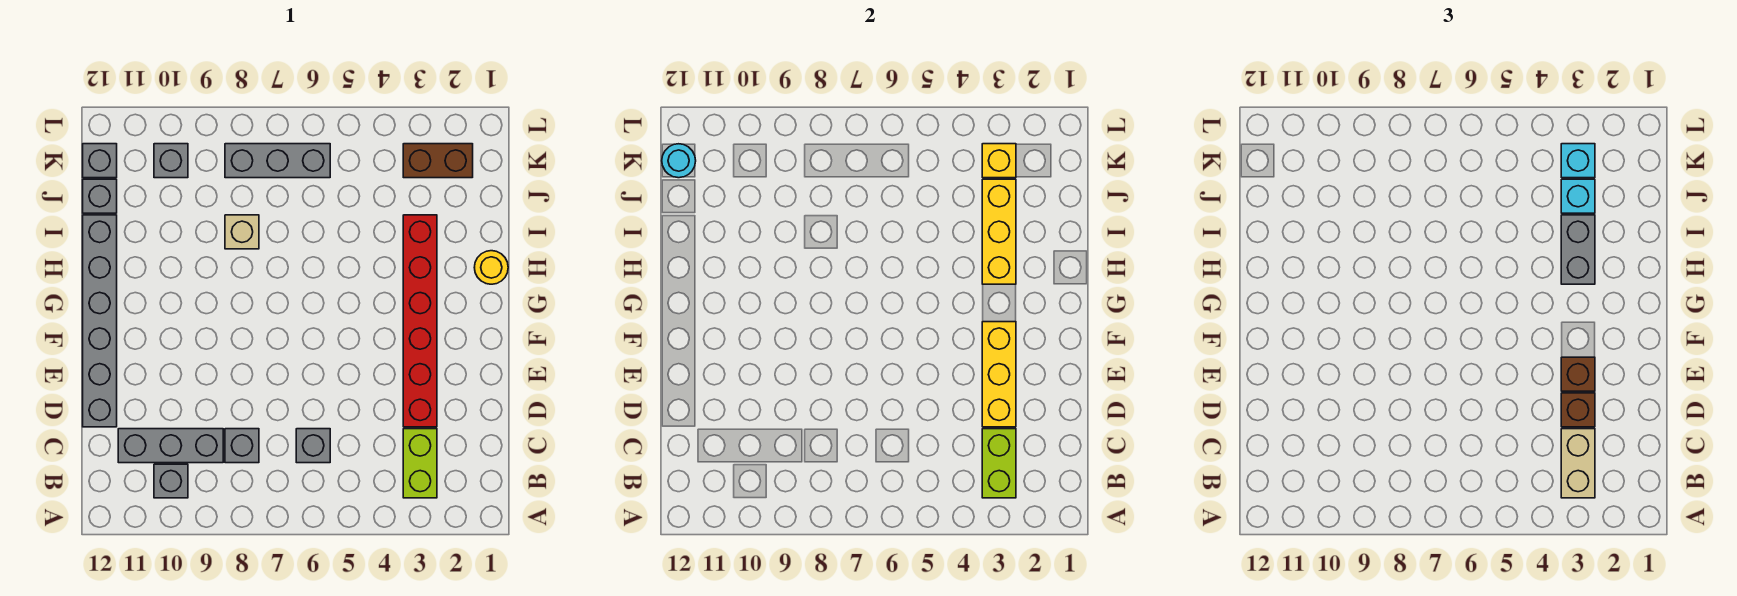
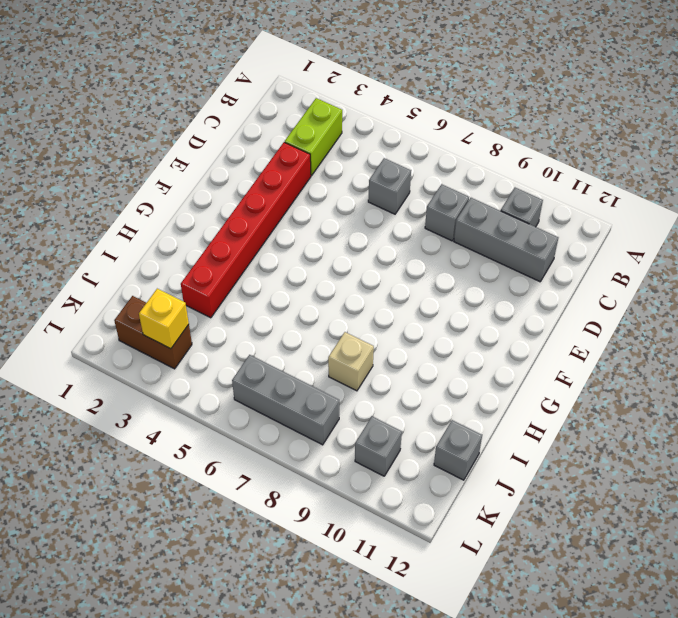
none -> grey 1x6 brick [83,215,117,427]
none -> yellow 1x1 round brick [474,251,508,284]
none -> grey 1x1 brick [83,144,117,178]

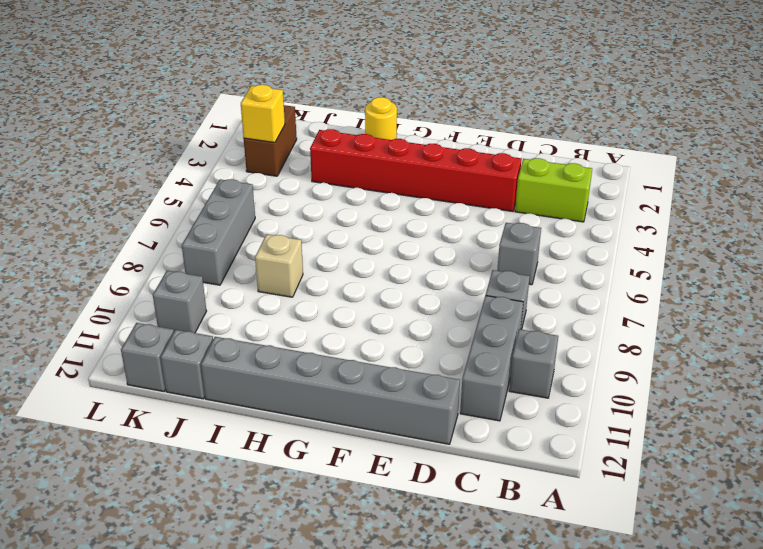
none -> lime 1x2 brick [982,429,1016,498]
none -> yellow 1x3 brick [982,322,1016,427]
none -> yellow 1x3 brick [982,179,1016,284]

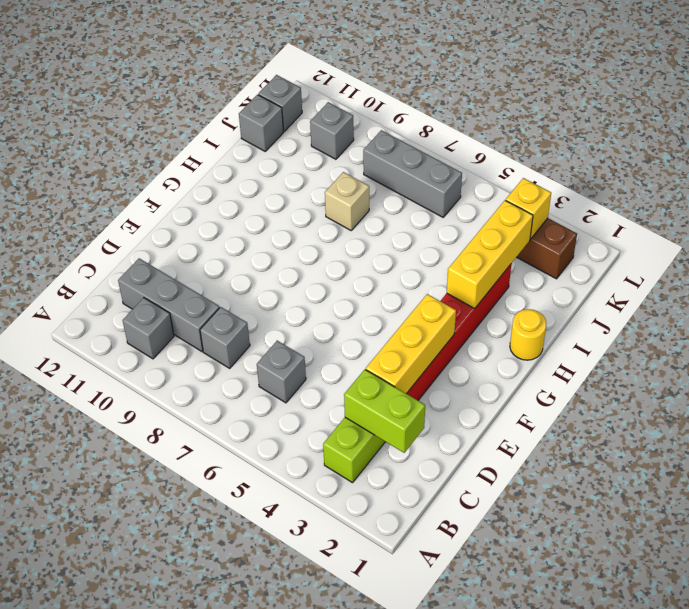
lime 1x2 brick [344,370,425,453] -> lime 1x2 brick turned to [982,429,1016,498]
none -> grey 1x6 brick [83,215,117,427]
none -> cyan 1x1 round brick [662,144,696,178]
none -> tan 1x2 brick [1561,429,1595,498]

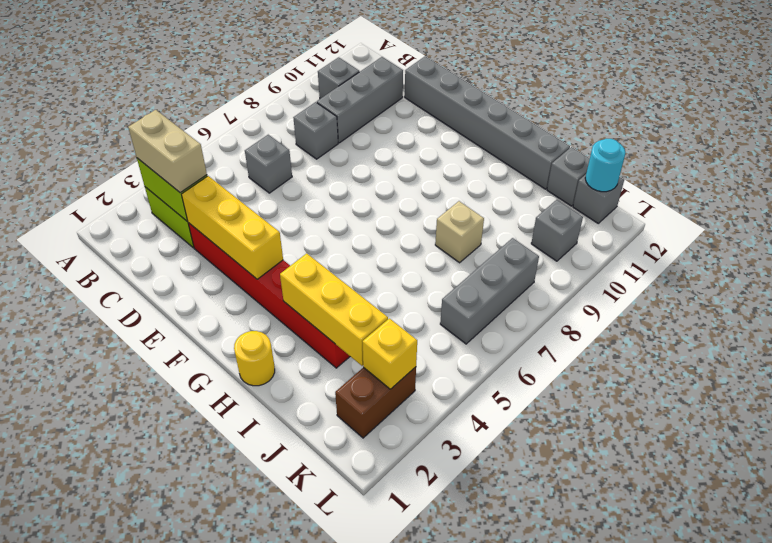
none -> brown 1x1 brick [1561,393,1595,427]
none -> brown 1x1 brick [1561,357,1595,391]
none -> grey 1x2 brick [1561,215,1595,284]

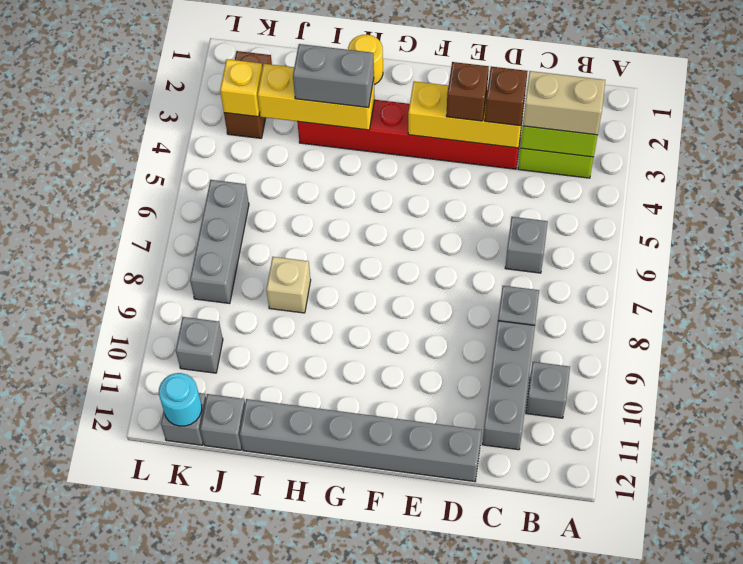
none -> cyan 1x1 brick [1561,179,1595,213]
none -> cyan 1x1 brick [1561,144,1595,178]

